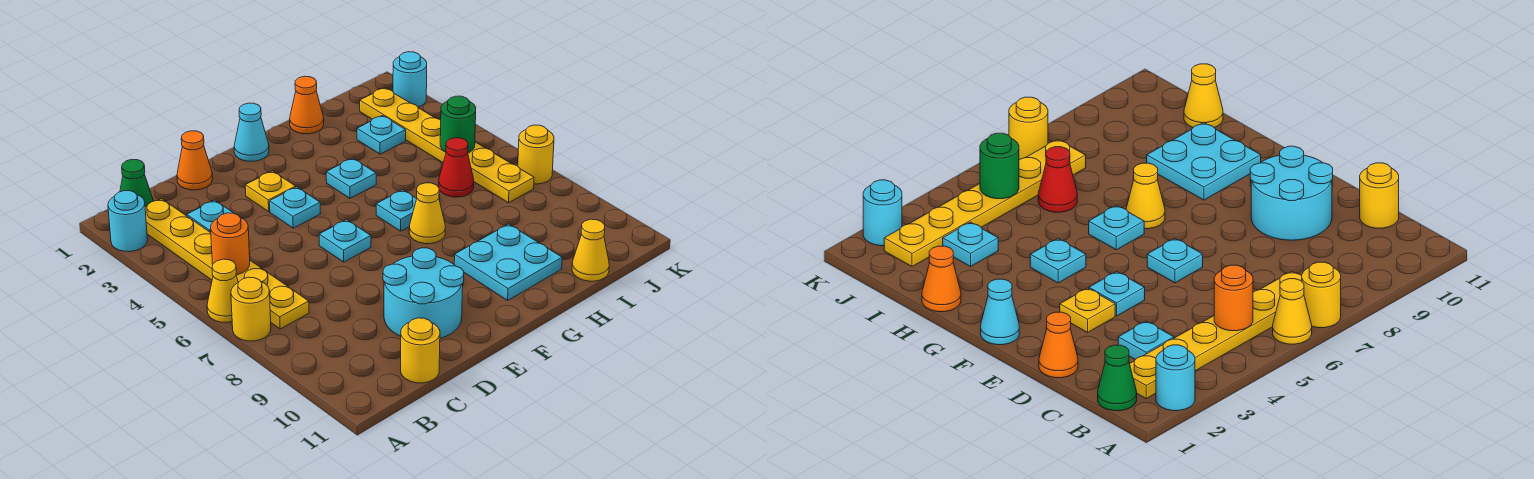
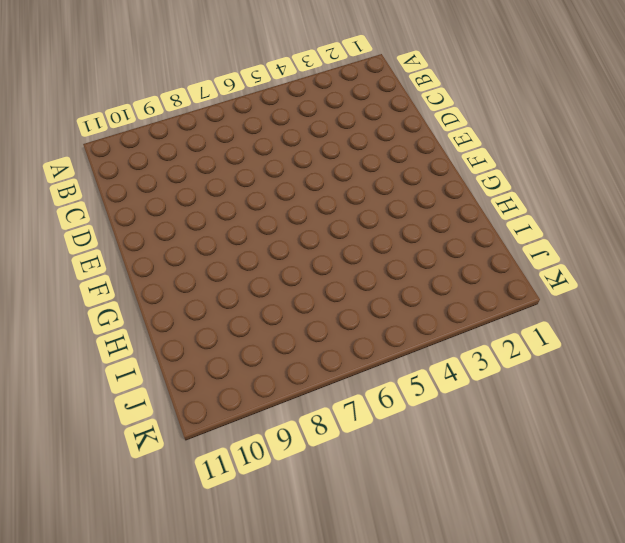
none -> cyan 1x1 round brick [108,191,148,252]
none -> yellow 1x1 cone [207,259,238,323]
none -> yellow 1x1 round brick [231,277,271,341]

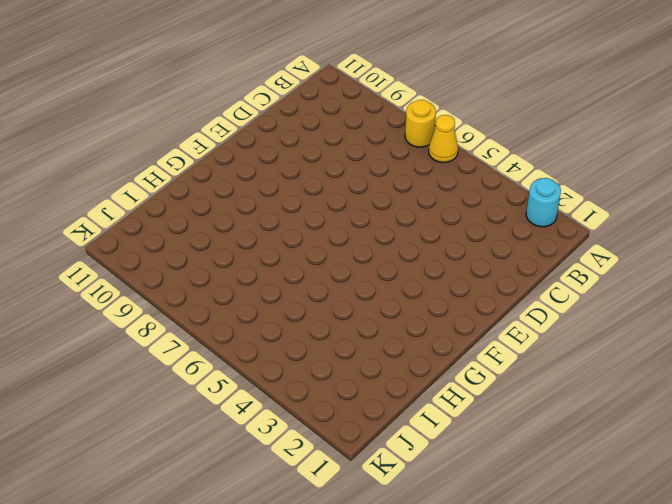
none -> green 1x1 cone [120,159,153,207]
none -> yellow 1x6 plate [145,199,309,329]
none -> cyan 1x1 plate [187,200,233,232]

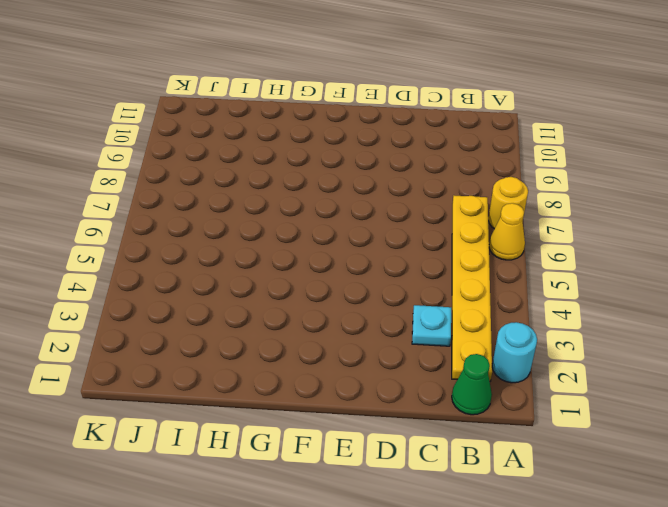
none -> yellow 1x1 round brick [401,318,440,383]
none -> orange 1x1 cone [177,131,213,190]
none -> cyan 2x2 round brick [383,248,464,338]

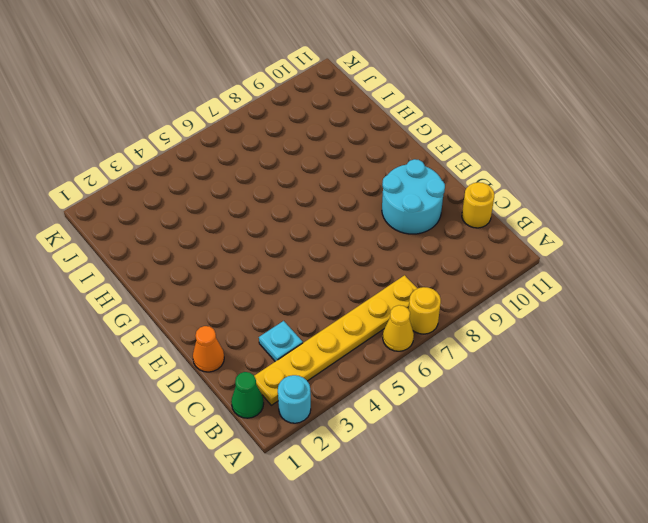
none -> yellow 1x1 plate [245,171,296,212]
none -> cyan 1x1 plate [270,187,320,228]
none -> cyan 1x1 plate [319,220,371,262]

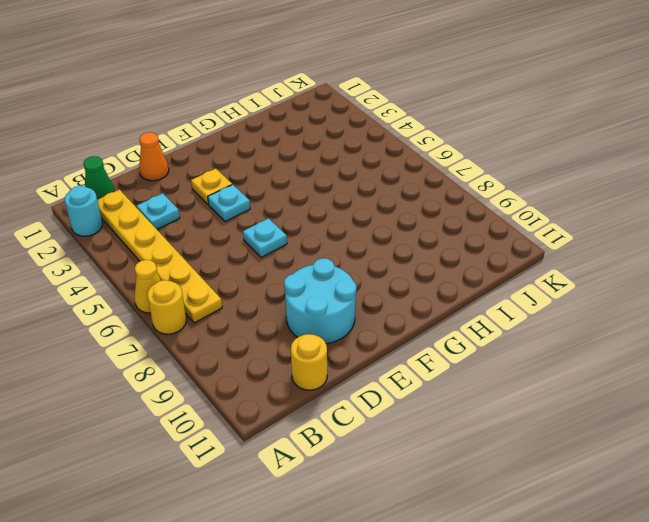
none -> cyan 1x1 cone [234,103,269,161]
none -> cyan 1x1 plate [326,158,376,198]
none -> cyan 1x1 plate [376,190,417,231]

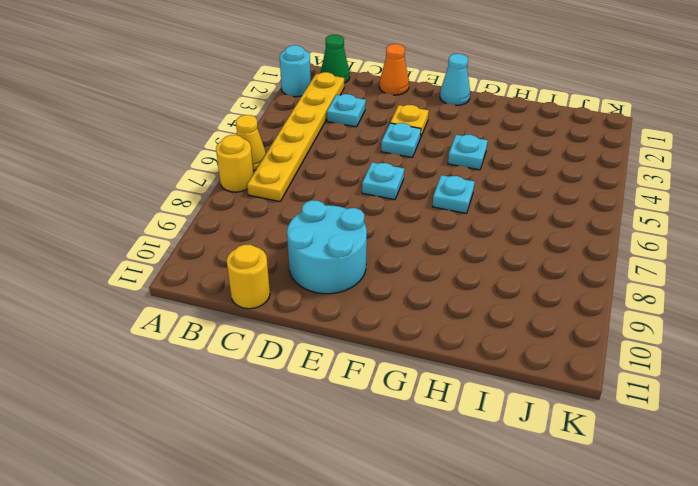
none -> yellow 1x1 cone [409,183,445,244]
none -> cyan 2x2 plate [454,224,562,300]
none -> orange 1x1 cone [290,76,324,134]

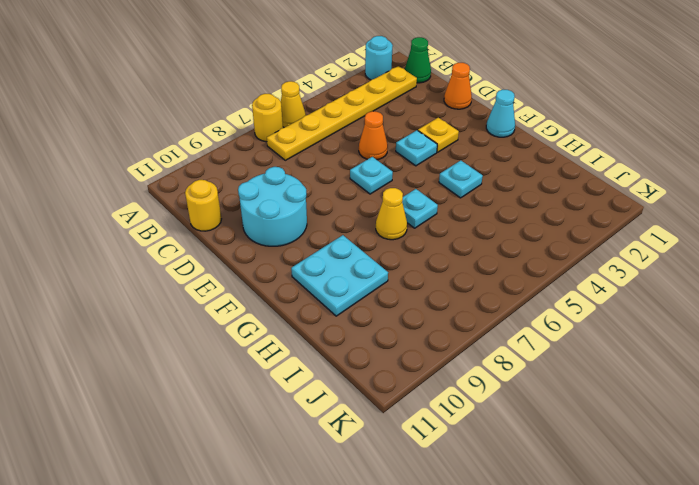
orange 1x1 cone [359,111,388,160] -> orange 1x1 cone moved to [290,76,324,134]
none -> cyan 1x1 plate [187,200,233,232]
none -> cyan 1x1 plate [357,116,406,154]
none -> red 1x1 cone [439,138,474,197]

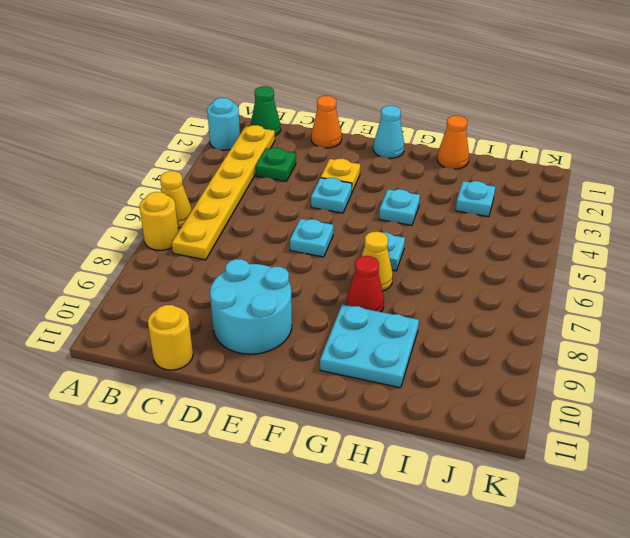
green 1x1 plate [256,148,296,181] -> cyan 1x1 plate [187,200,233,232]
red 1x1 cone [346,256,384,312] -> red 1x1 cone moved to [439,138,474,197]
none -> yellow 1x1 cone [572,219,609,281]
none -> yellow 1x6 plate [360,88,534,203]
none -> cyan 1x1 round brick [393,52,427,107]

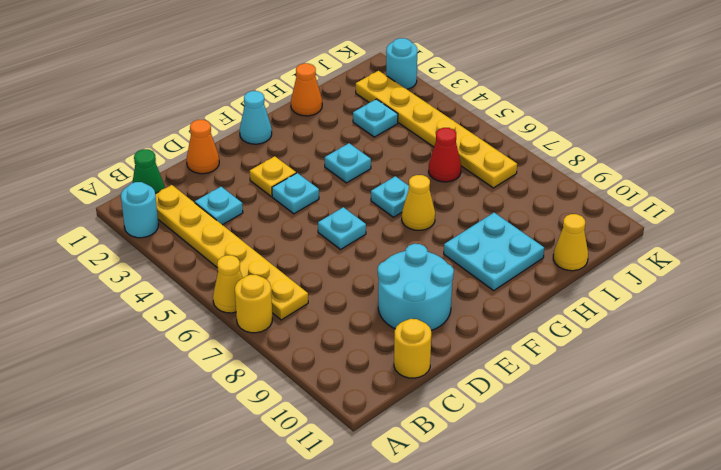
none -> yellow 1x1 round brick [518,125,554,184]
none -> orange 1x1 round brick [211,213,250,275]
none -> green 1x1 round brick [440,96,476,153]

